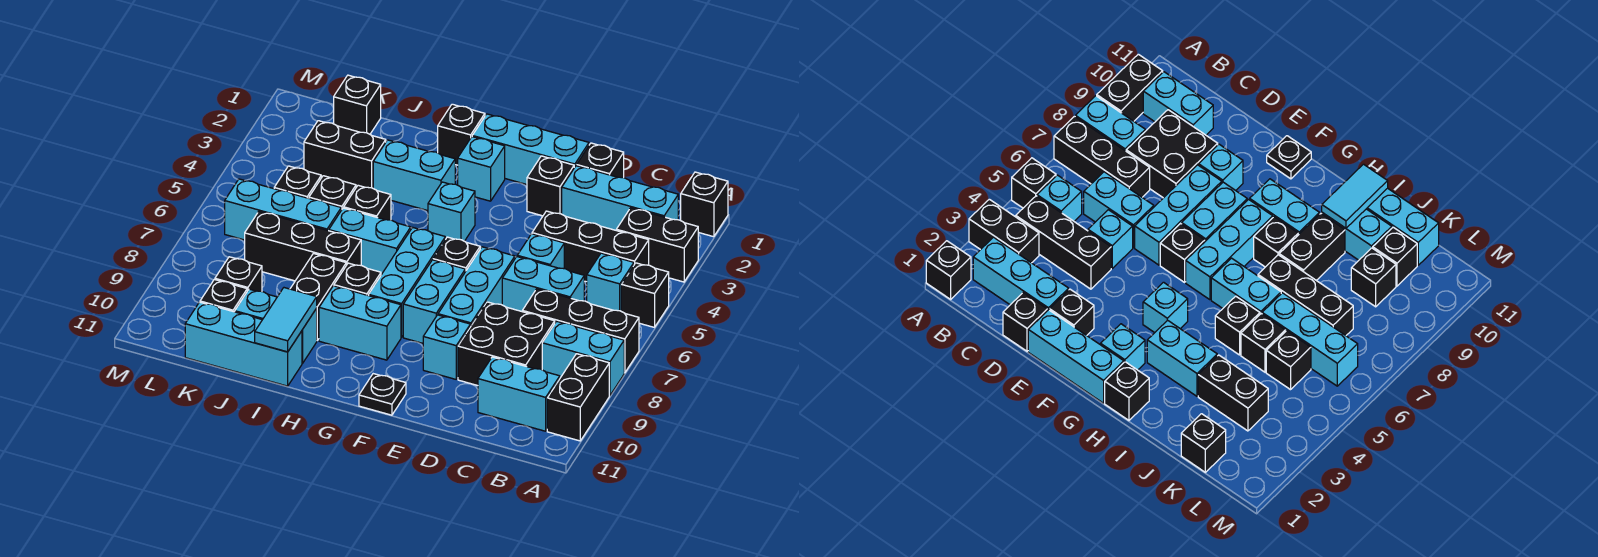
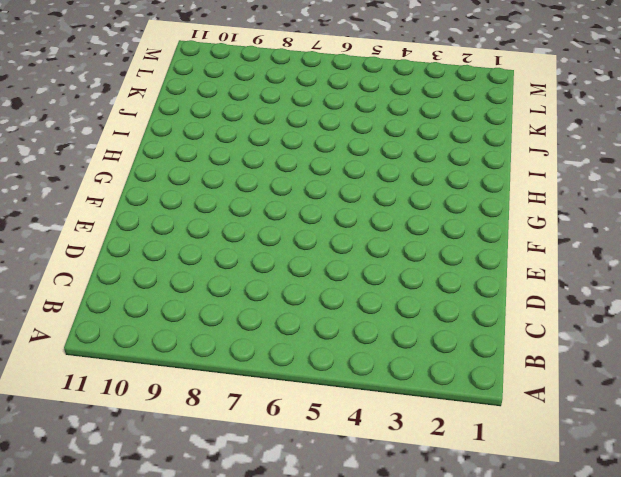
none -> black 1x1 brick [681,172,728,237]
none -> black 1x2 brick [616,208,698,282]
none -> black 1x1 brick [621,263,669,327]
none -> black 1x3 brick [522,289,639,373]

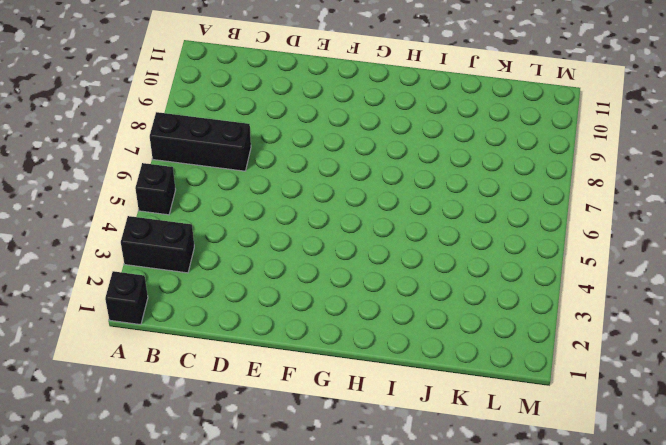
none -> cyan 1x2 brick [542,321,624,396]
none -> black 1x2 brick [547,354,609,441]
none -> cyan 1x3 brick [562,166,678,230]
none -> black 1x3 brick [532,211,649,282]

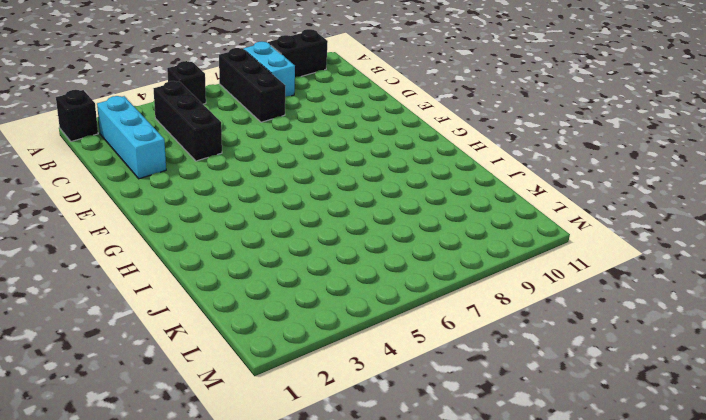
none -> black 1x2 brick [616,208,698,282]
none -> cyan 1x1 brick [587,253,634,311]
none -> cyan 1x2 brick [478,357,560,431]
none -> cyan 1x2 brick [502,257,584,311]

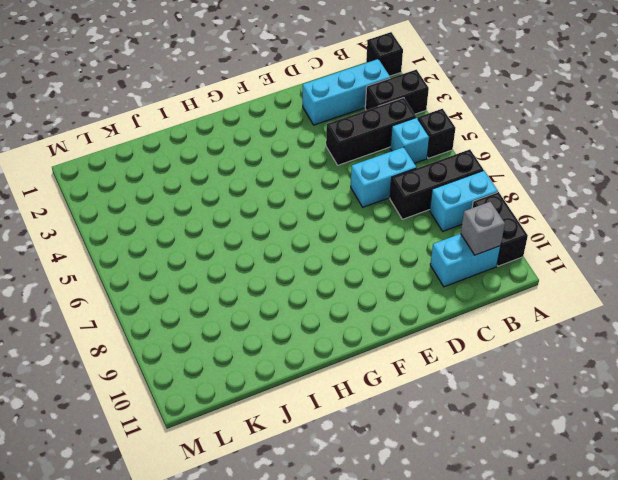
grey 1x1 brick [461,202,505,255] -> none
none -> black 2x2 brick [458,302,555,386]
none -> black 1x1 brick [577,143,624,178]
none -> cyan 1x1 brick [517,234,564,269]
none -> cyan 1x3 brick [472,114,589,185]

